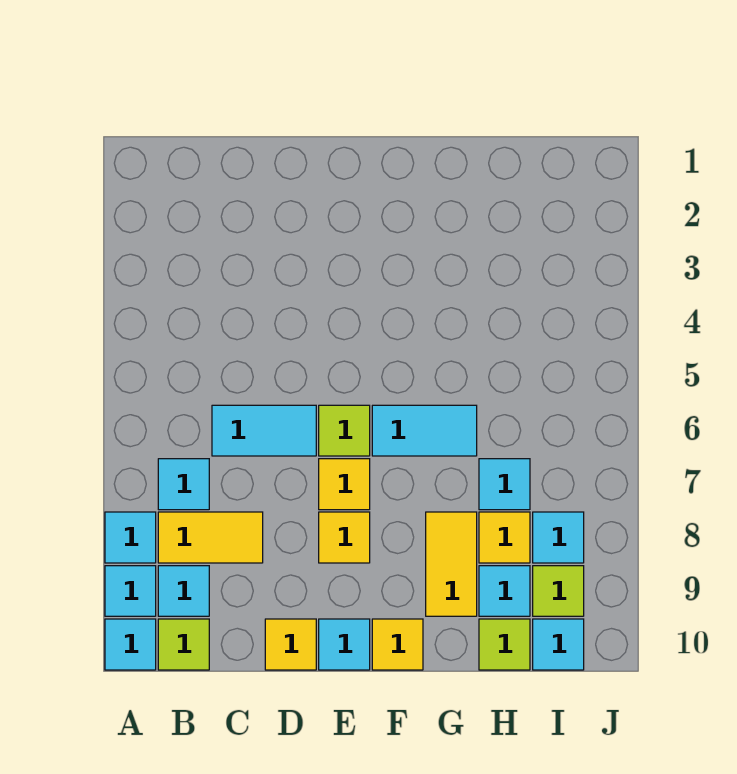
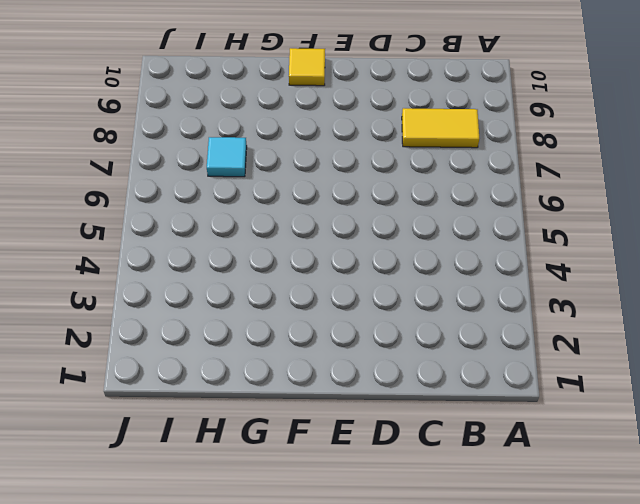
none -> cyan 1x1 tile [105,512,156,563]
none -> cyan 1x1 tile [105,566,156,616]
none -> cyan 1x1 tile [105,619,156,670]

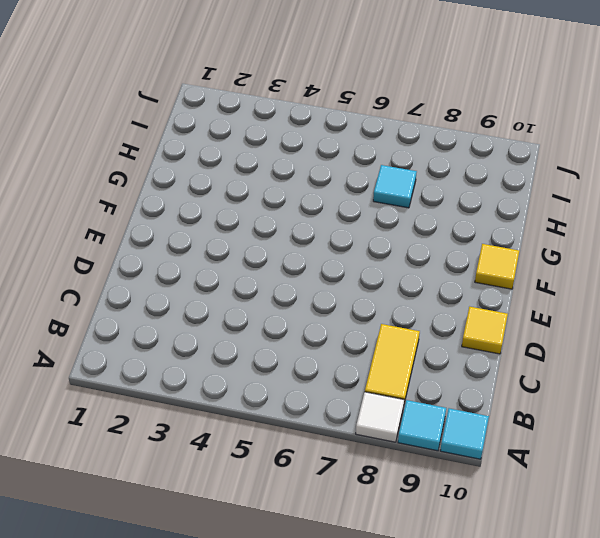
white 1x1 tile [356,392,404,442] -> cyan 1x1 tile [105,512,156,563]
none -> cyan 1x1 tile [158,459,209,510]
none -> cyan 1x1 tile [158,566,209,616]
none -> lime 1x1 tile [158,619,209,670]

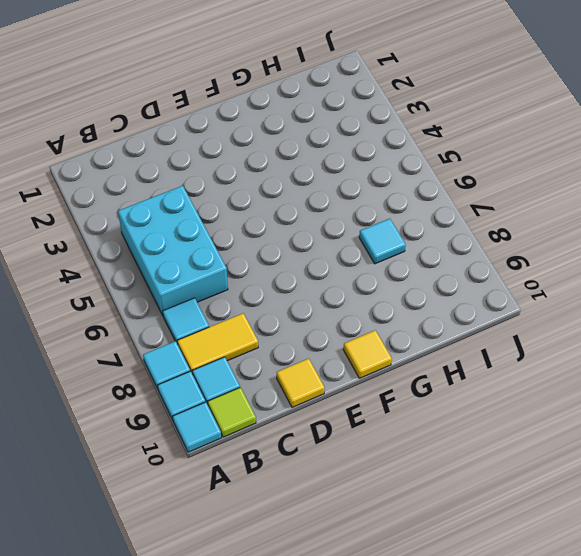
cyan 2x3 brick [118,186,228,315] -> cyan 1x2 tile [212,405,316,456]
none -> lime 1x1 tile [319,405,370,456]
none -> yellow 1x1 tile [319,459,370,510]
none -> yellow 1x1 tile [319,512,370,563]

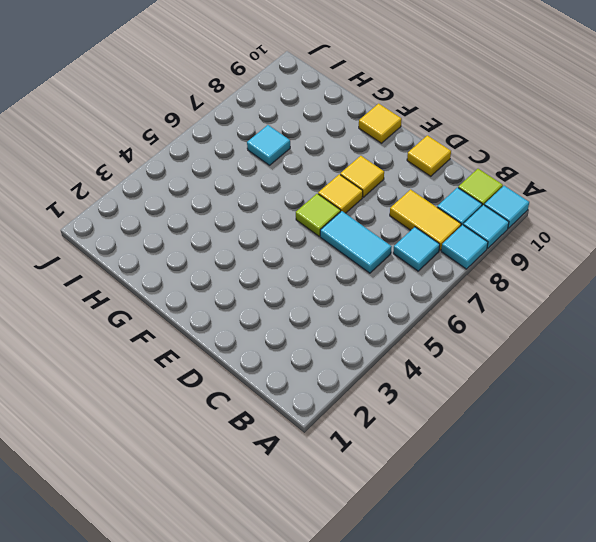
none -> cyan 1x1 tile [319,619,370,670]
none -> cyan 1x2 tile [372,405,477,456]
none -> yellow 1x2 tile [426,512,477,616]

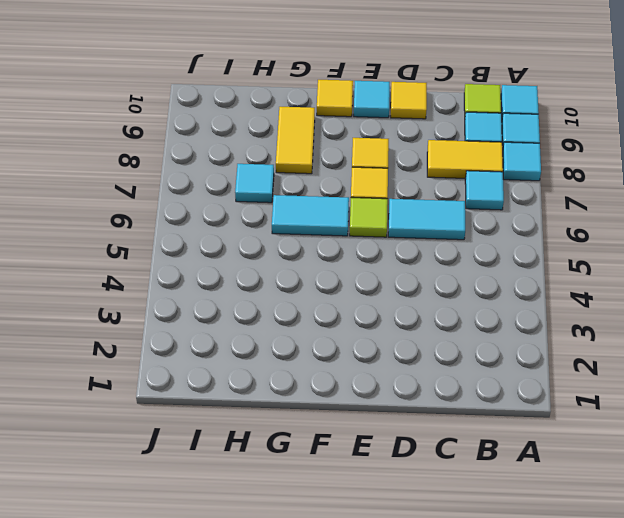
none -> yellow 1x1 tile [479,512,530,563]
none -> cyan 1x1 tile [479,566,530,616]
none -> lime 1x1 tile [479,619,530,670]

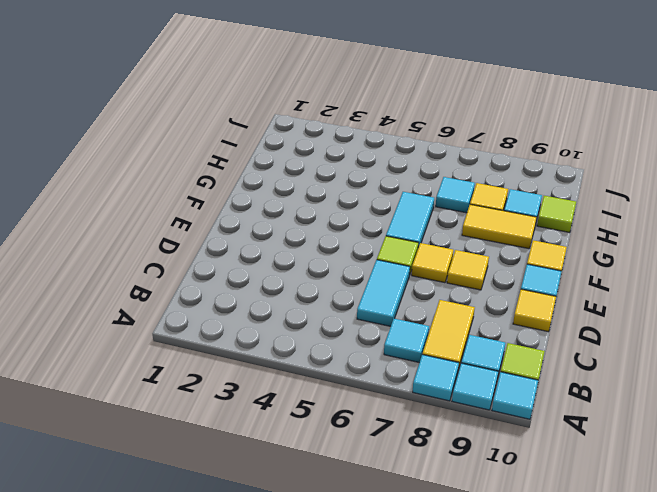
none -> cyan 1x1 tile [533,512,584,563]
none -> lime 1x1 tile [533,566,584,616]
none -> cyan 1x1 tile [533,619,584,670]

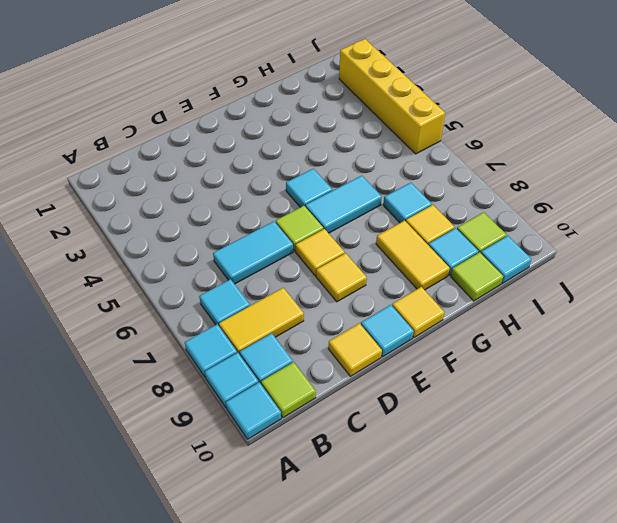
cyan 1x1 tile [286,169,332,207] -> cyan 1x1 tile moved to [533,512,584,563]
yellow 1x4 brick [339,39,445,154] -> none

